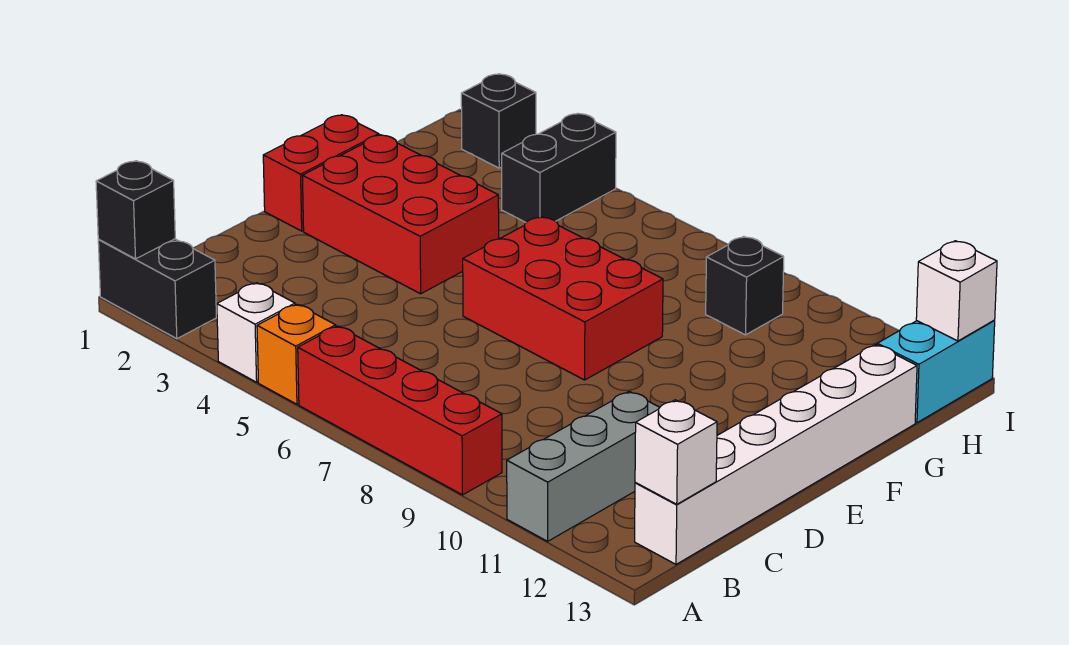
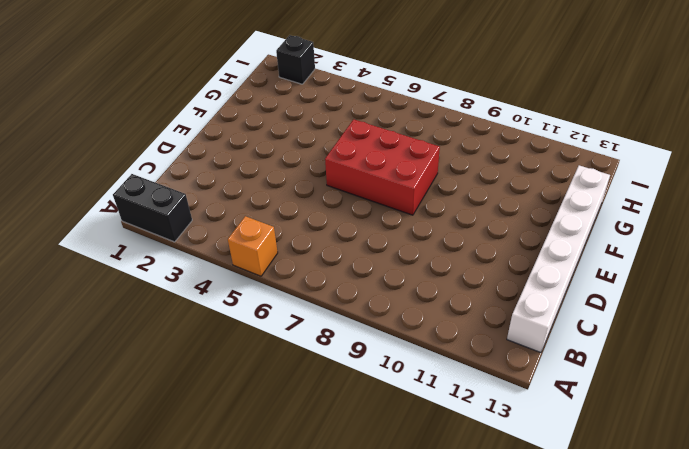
none -> white 1x1 brick [217,283,295,382]
none -> red 1x4 brick [298,326,502,495]
none -> grey 1x3 brick [507,391,660,541]

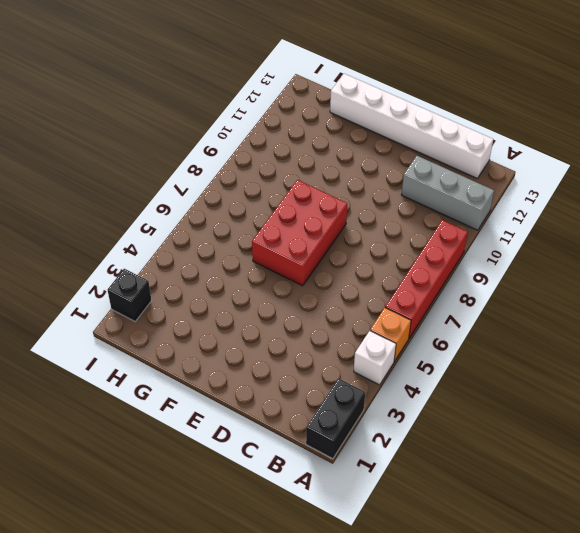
none -> red 1x2 brick [263,115,379,231]
none -> red 2x3 brick [302,135,499,294]
none -> black 1x2 brick [502,113,616,222]

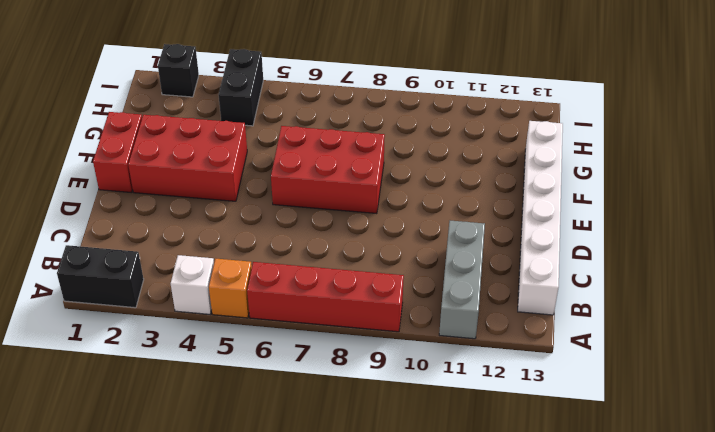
none -> black 1x1 brick [706,236,784,335]
none -> cyan 1x2 brick [877,321,995,423]
none -> black 1x1 brick [96,161,175,259]

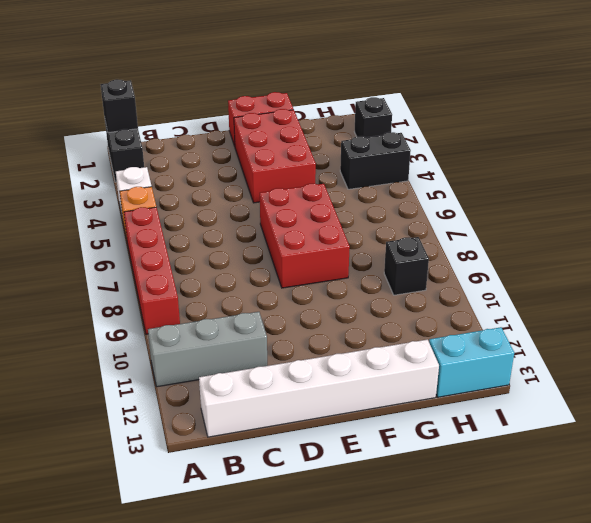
none -> white 1x1 brick [635,400,717,504]
none -> white 1x1 brick [916,241,997,341]

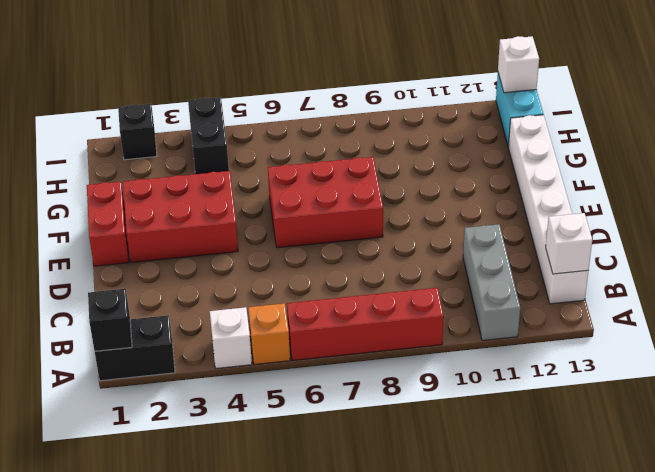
none -> black 1x1 brick [706,236,784,335]

